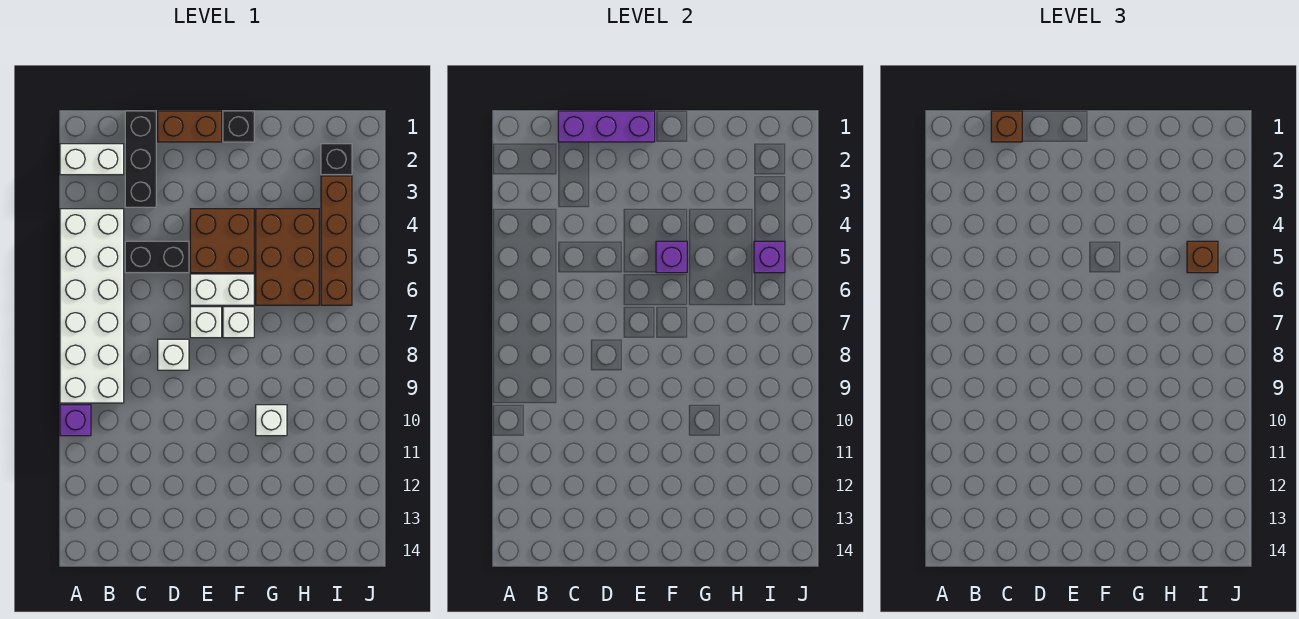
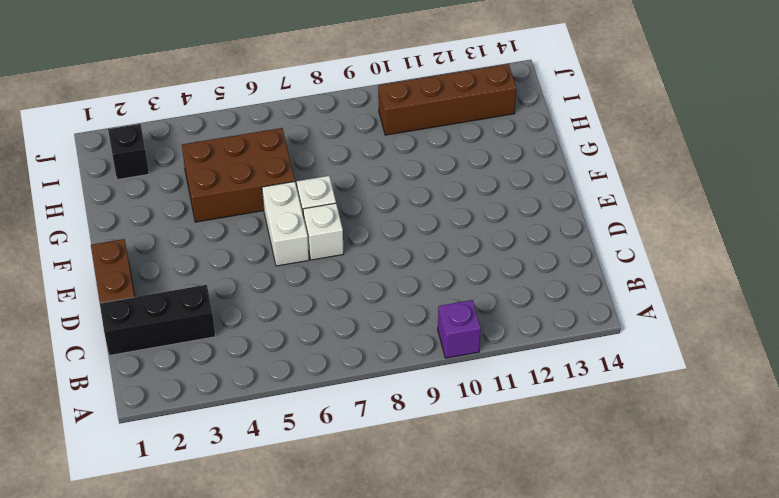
brown 1x4 brick [378,64,517,135] -> brown 1x4 brick moved to [321,176,352,305]
none -> white 1x2 brick [60,144,124,175]
none -> white 2x6 brick [60,209,124,403]
none -> black 1x2 brick [125,241,189,273]

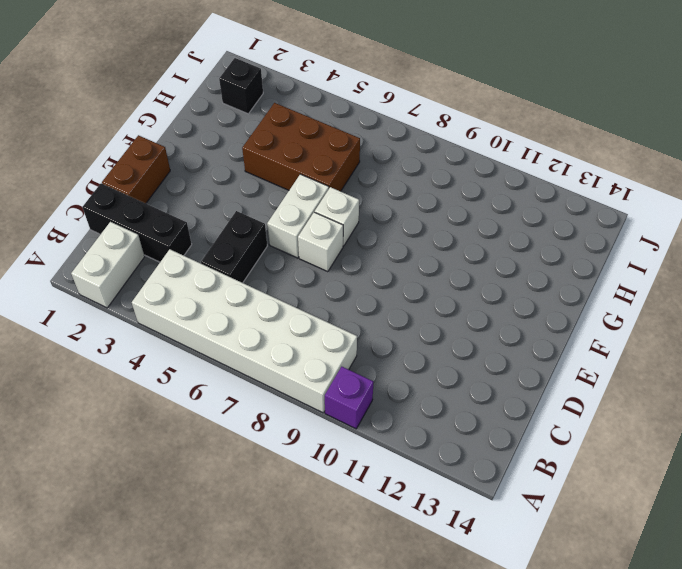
none -> white 1x1 brick [158,339,189,370]
none -> brown 2x2 brick [190,209,254,273]
none -> black 1x1 brick [223,111,254,142]

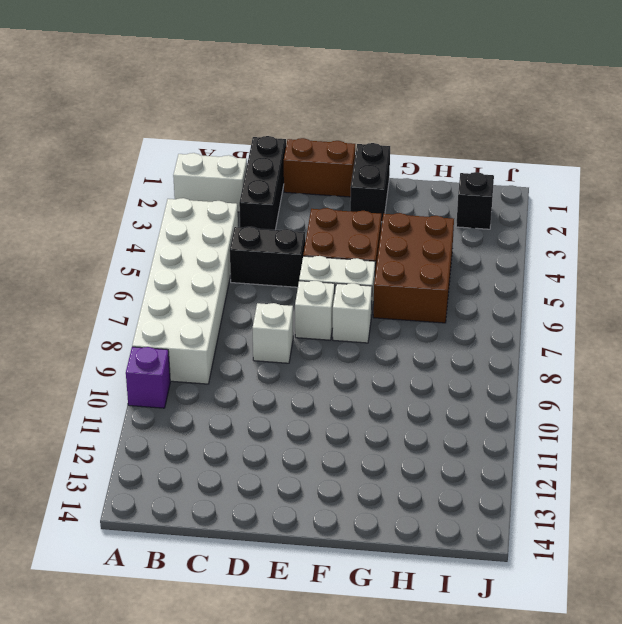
black 1x2 brick [350,143,390,222] -> black 1x1 brick [223,111,254,142]
none -> white 1x1 brick [256,405,287,436]
none -> brown 1x4 brick [321,176,352,305]
none -> purple 1x3 brick [558,111,655,142]

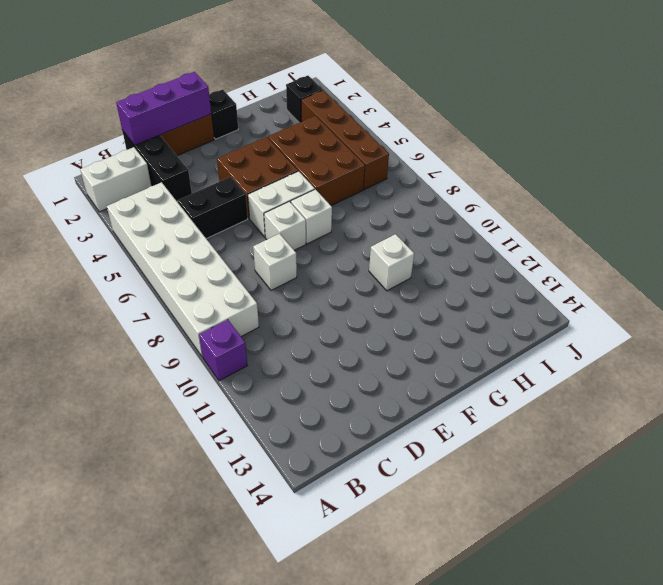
none -> purple 1x1 brick [656,241,687,273]
none -> purple 1x1 brick [754,241,785,273]
none -> brown 1x1 brick [991,111,1022,142]

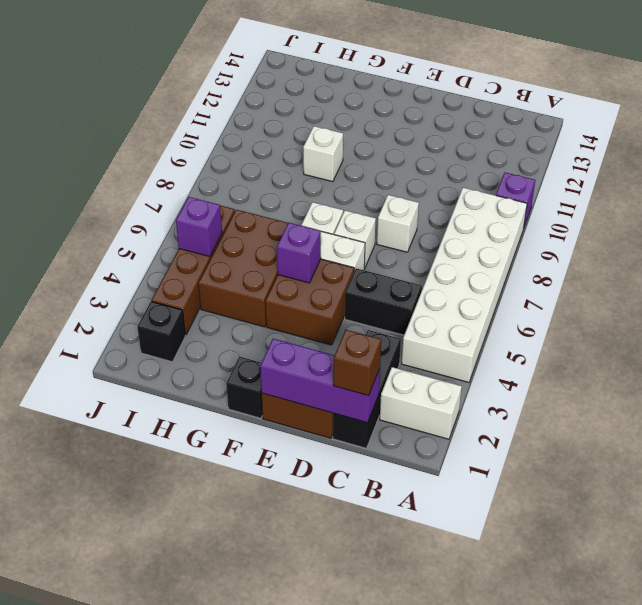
none -> brown 1x1 brick [1187,241,1218,273]

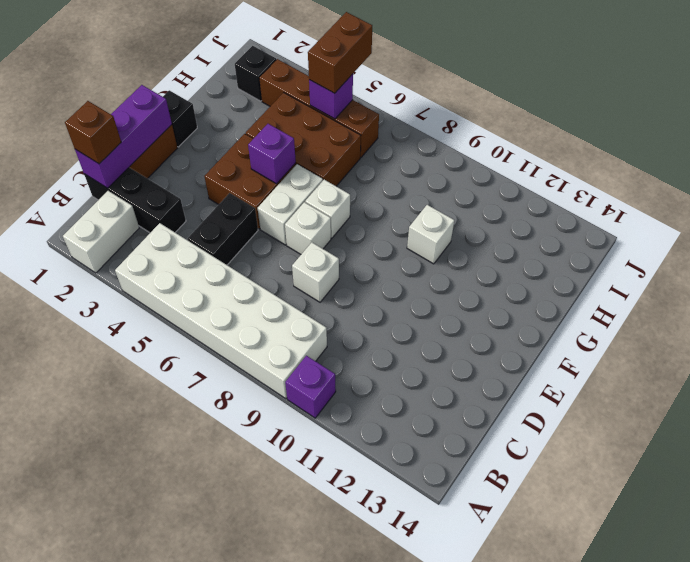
brown 1x2 brick [308,12,372,93] -> brown 1x1 brick [1187,241,1218,273]

